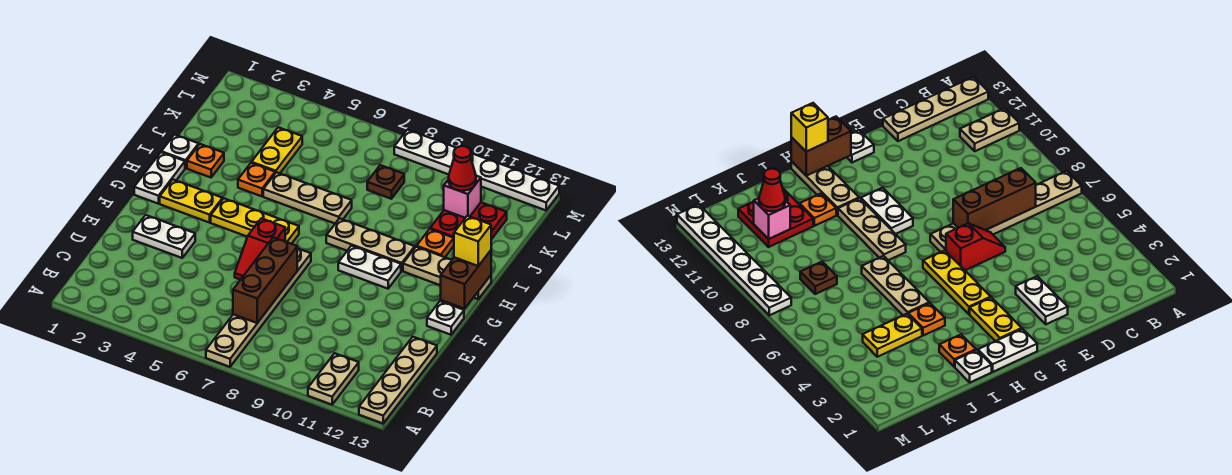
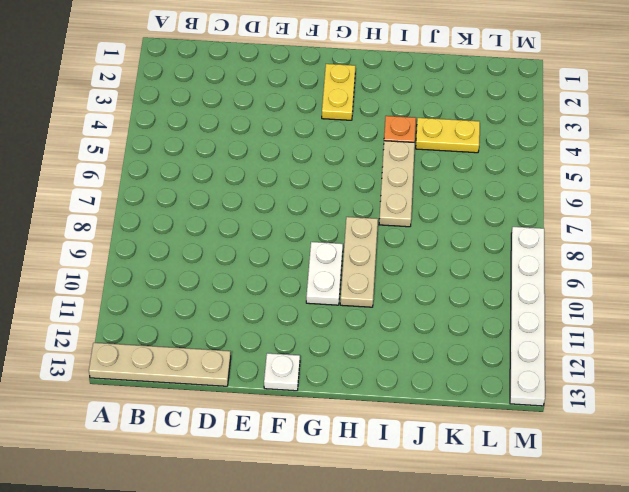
none -> tan 1x6 plate [206,248,311,367]
none -> tan 1x2 plate [308,353,359,405]
none -> white 1x2 plate [133,215,195,258]

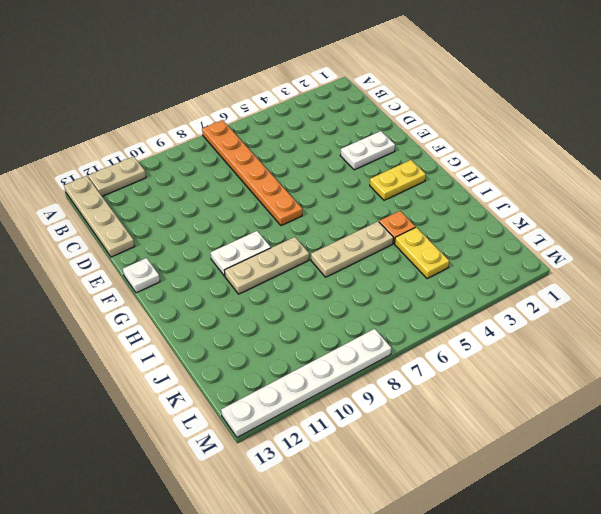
orange 1x6 plate [202,120,302,226] -> tan 1x6 plate [206,248,311,367]
tan 1x2 plate [88,157,146,196] -> tan 1x2 plate turned to [308,353,359,405]
none -> red 1x2 slope [235,218,285,280]
none -> white 1x2 plate [134,152,185,204]
none -> yellow 1x3 plate [211,199,299,244]

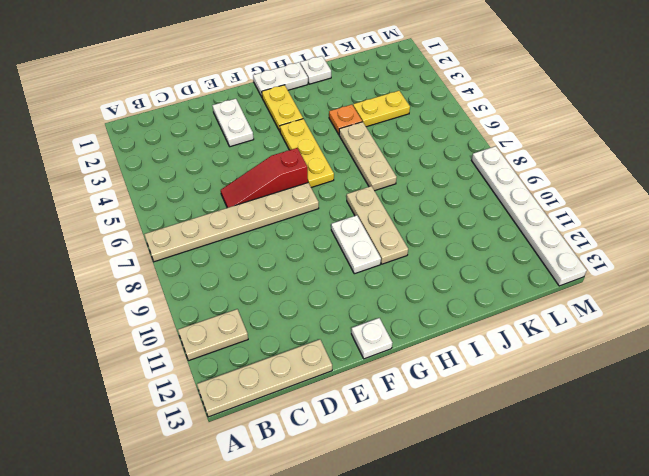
red 1x3 slope [221,148,308,208] -> red 1x2 slope [235,218,285,280]
none -> tan 1x3 plate [403,247,491,299]
none -> orange 1x1 plate [187,144,224,178]
none -> orange 1x1 plate [417,229,454,257]

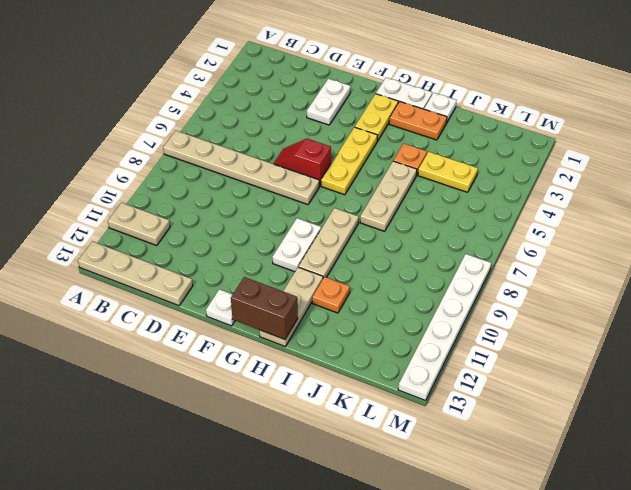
orange 1x2 plate [389,101,447,140] -> orange 1x1 plate [187,144,224,178]
none -> red 2x2 plate [430,203,507,239]
none -> brown 1x1 plate [367,165,404,199]
none -> brown 1x3 brick [233,237,297,323]

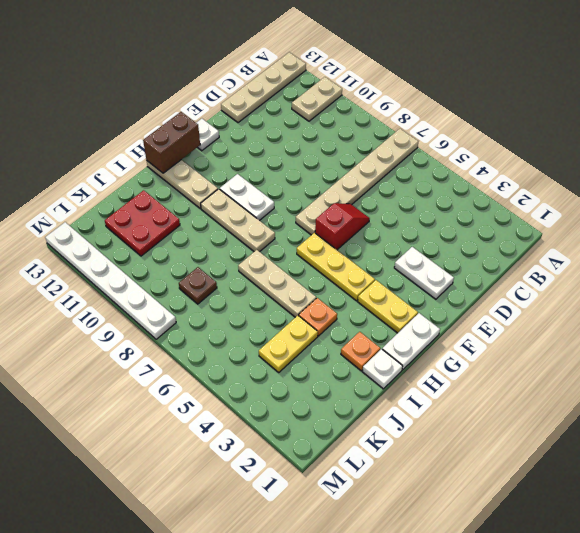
none -> orange 1x1 plate [417,229,454,257]
none -> brown 1x3 brick [233,237,297,323]
none -> pink 1x1 brick [444,176,481,218]

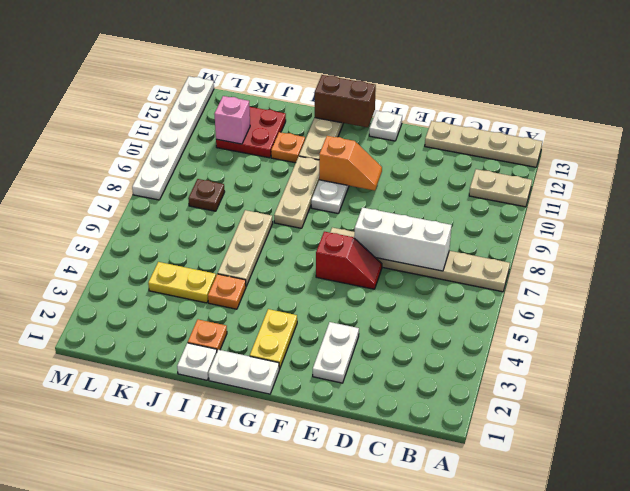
white 1x3 brick [354,207,452,271] -> brown 1x3 brick [233,237,297,323]
orange 1x2 slope [319,136,382,191] -> none
none -> yellow 1x3 plate [211,199,299,244]
none -> yellow 1x1 brick [454,216,491,266]
none -> red 1x1 cone [449,146,476,191]

